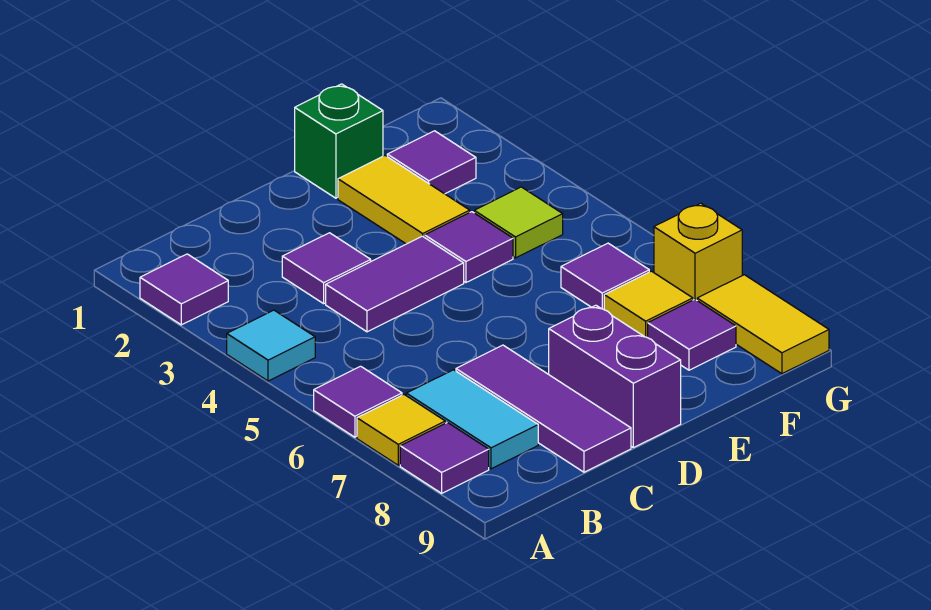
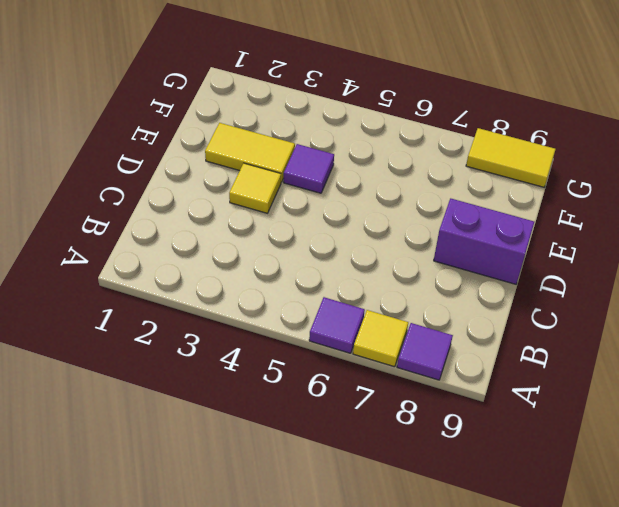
yellow 1x1 tile [229,163,281,213] -> yellow 1x1 tile moved to [604,271,693,338]
none -> purple 1x1 tile [140,254,228,325]
none -> cyan 1x1 tile [227,310,315,381]
none -> cyan 1x2 tile [406,370,538,469]

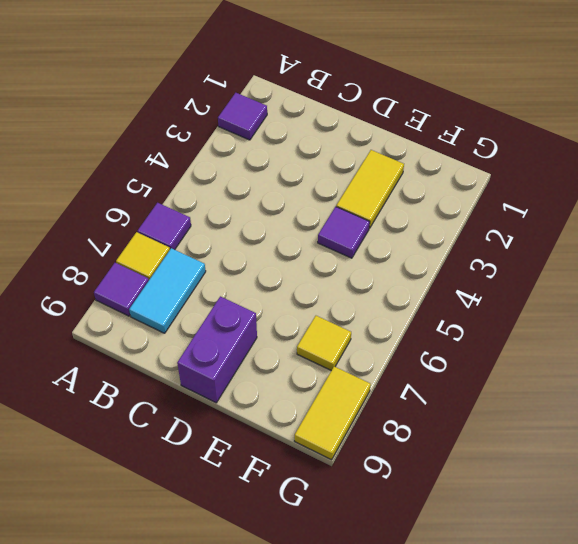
none -> cyan 1x1 tile [227,310,315,381]
none -> purple 1x1 tile [282,233,371,304]
none -> purple 1x2 tile [326,236,464,332]

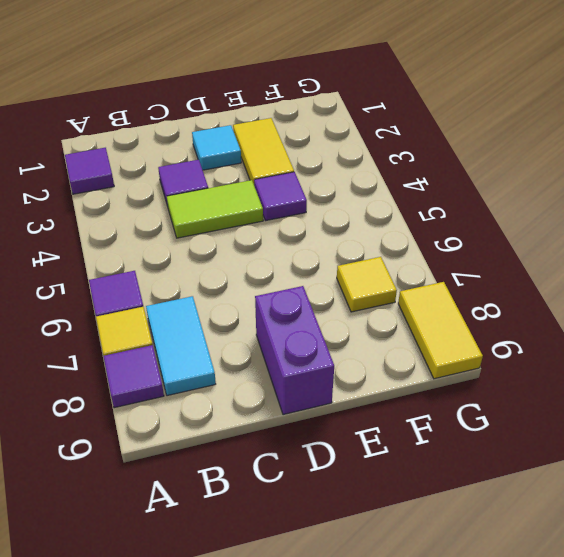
lime 1x2 tile [167,180,263,238] -> purple 1x2 tile [326,236,464,332]
cyan 1x1 tile [192,125,241,170] -> cyan 1x1 tile moved to [227,310,315,381]
none -> purple 1x3 tile [456,345,631,472]
none -> green 1x1 brick [295,84,383,198]
none -> purple 1x1 tile [387,131,476,194]

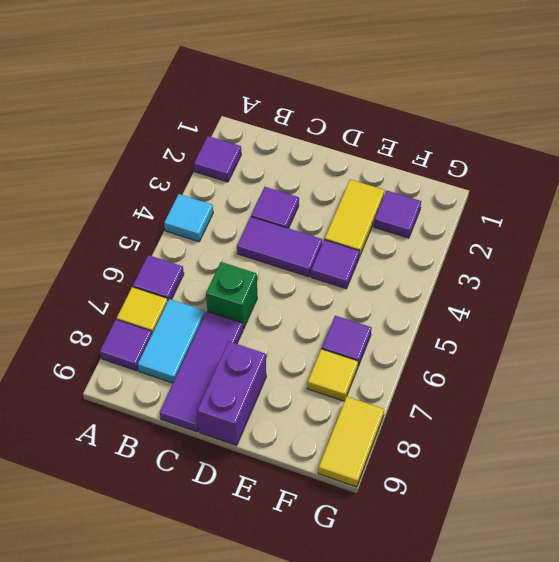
green 1x1 brick [206,262,257,329] -> green 1x1 brick moved to [295,84,383,198]
none -> lime 1x1 tile [474,187,563,258]
none -> purple 1x1 tile [648,299,736,370]
none -> yellow 1x1 brick [654,203,742,300]

